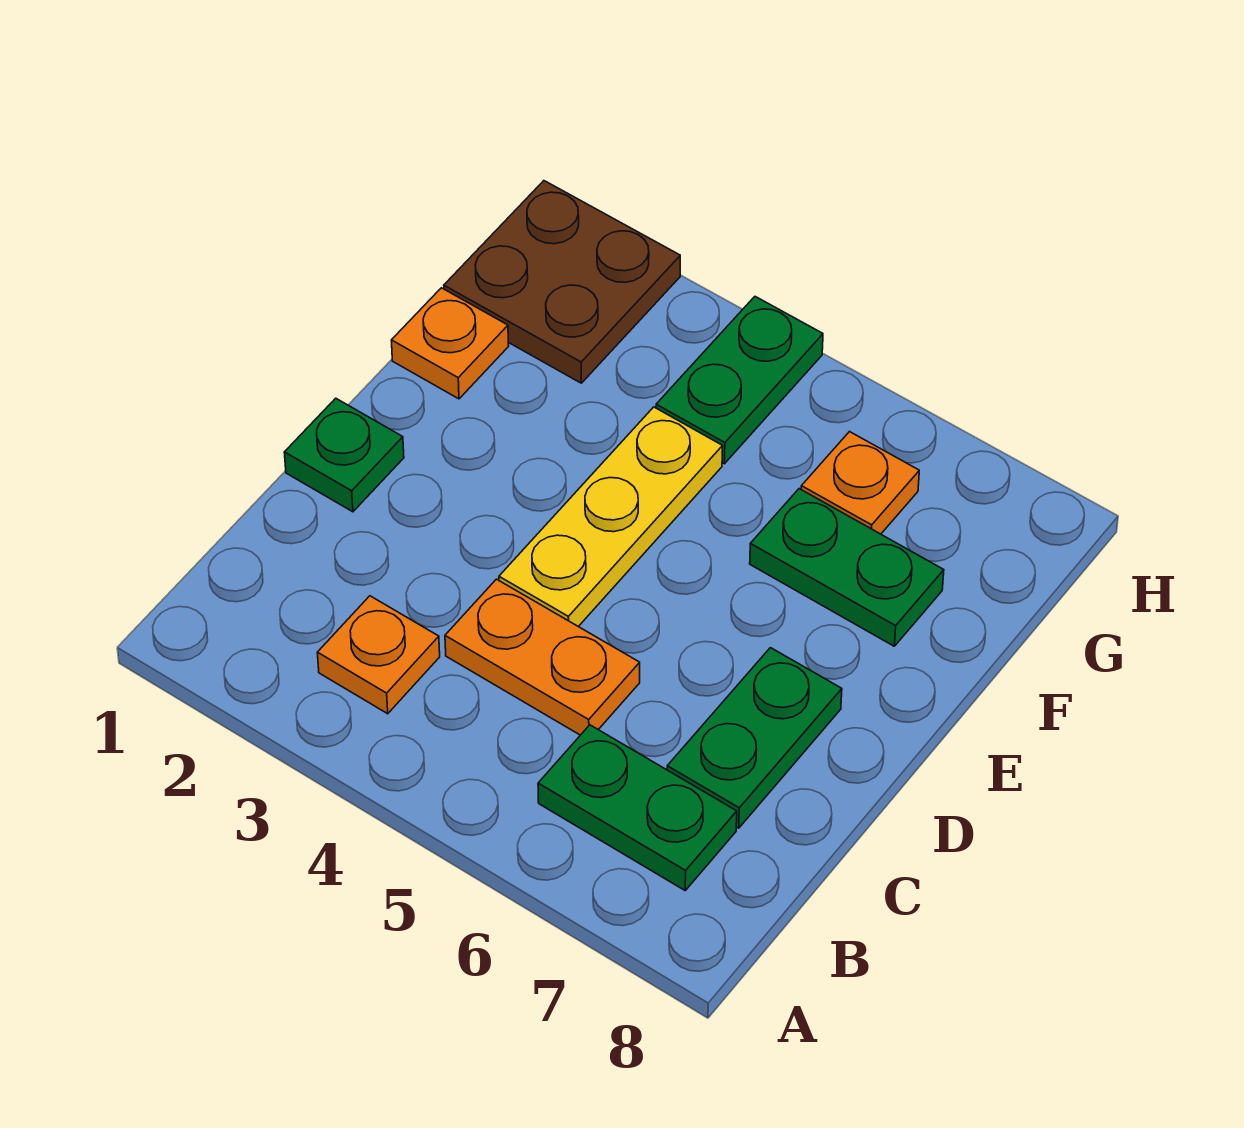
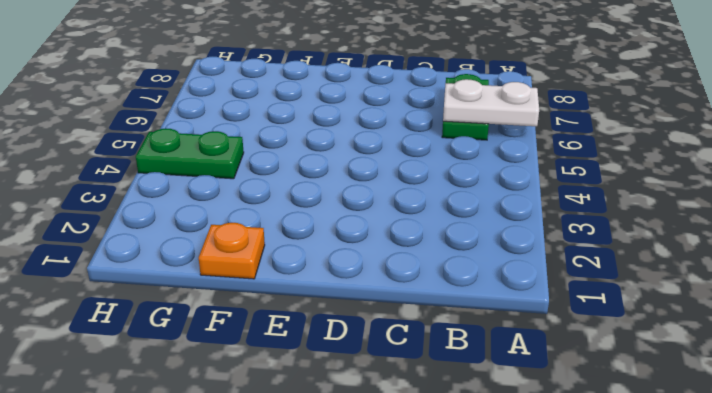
white 1x2 plate [443,79,539,126] -> none
none -> orange 1x1 plate [317,596,440,714]
none -> orange 1x2 plate [445,579,640,735]

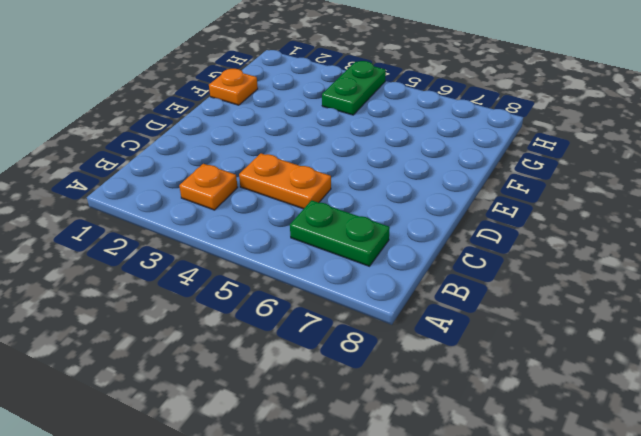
none -> green 1x2 plate [667,648,842,828]
none -> green 1x1 plate [284,398,404,512]

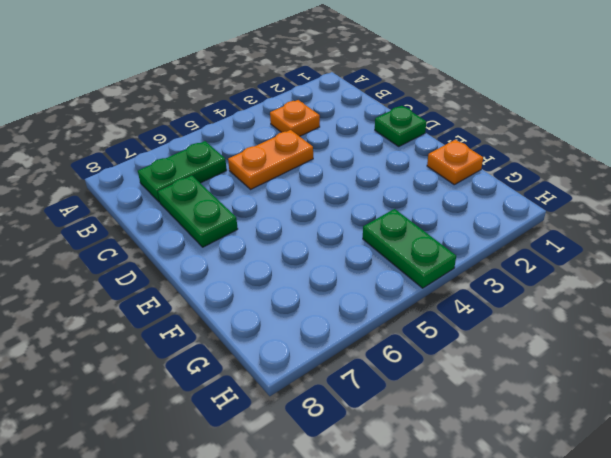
none -> yellow 1x3 plate [499,407,722,627]
none -> green 1x2 plate [750,489,944,646]

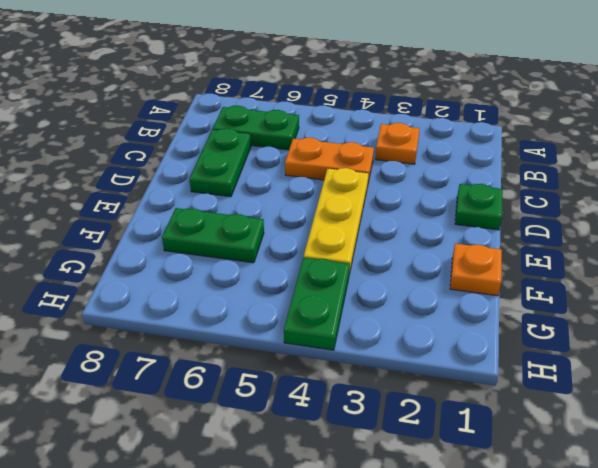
none -> brown 2x2 plate [444,181,680,383]
none -> orange 1x1 plate [801,432,919,534]

